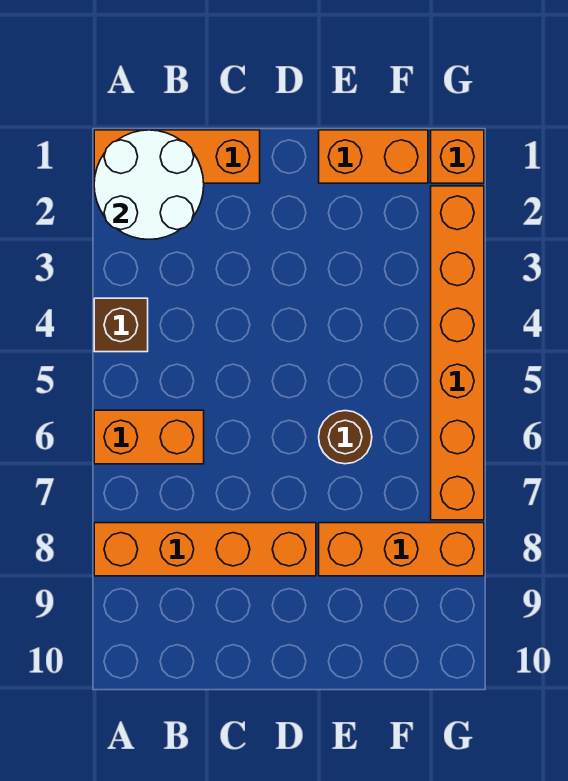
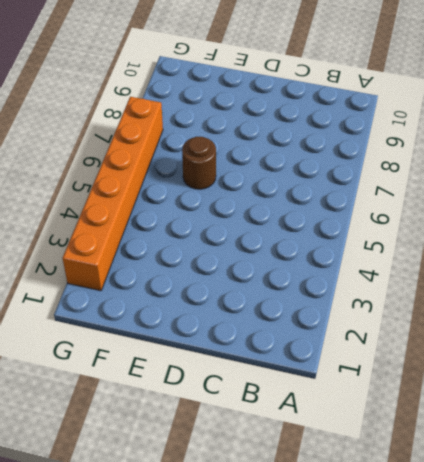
none -> orange 1x3 brick [94,130,260,183]
none -> brown 1x1 brick [94,298,148,352]

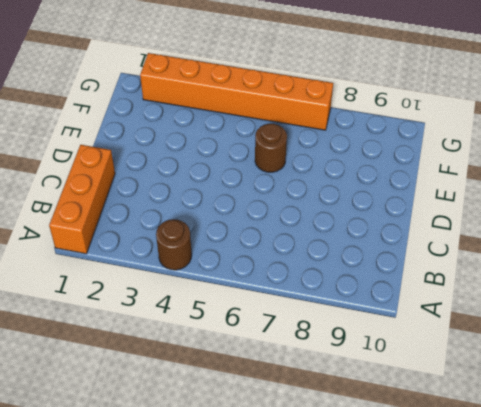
brown 1x1 round brick [156,219,192,270] -> brown 1x1 brick [94,298,148,352]
none -> orange 1x2 brick [94,410,204,464]
none -> orange 1x4 brick [94,523,316,576]

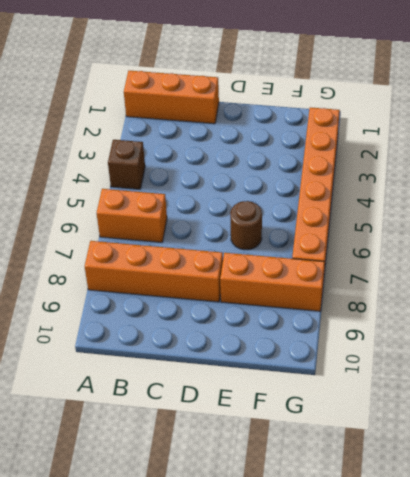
none -> orange 1x2 brick [319,130,428,183]
none -> orange 1x1 brick [431,130,484,183]

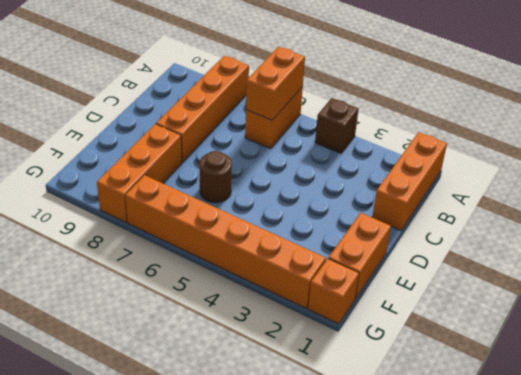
orange 1x2 brick [246,47,305,120] -> none
none -> white 2x2 round brick [94,130,204,239]

